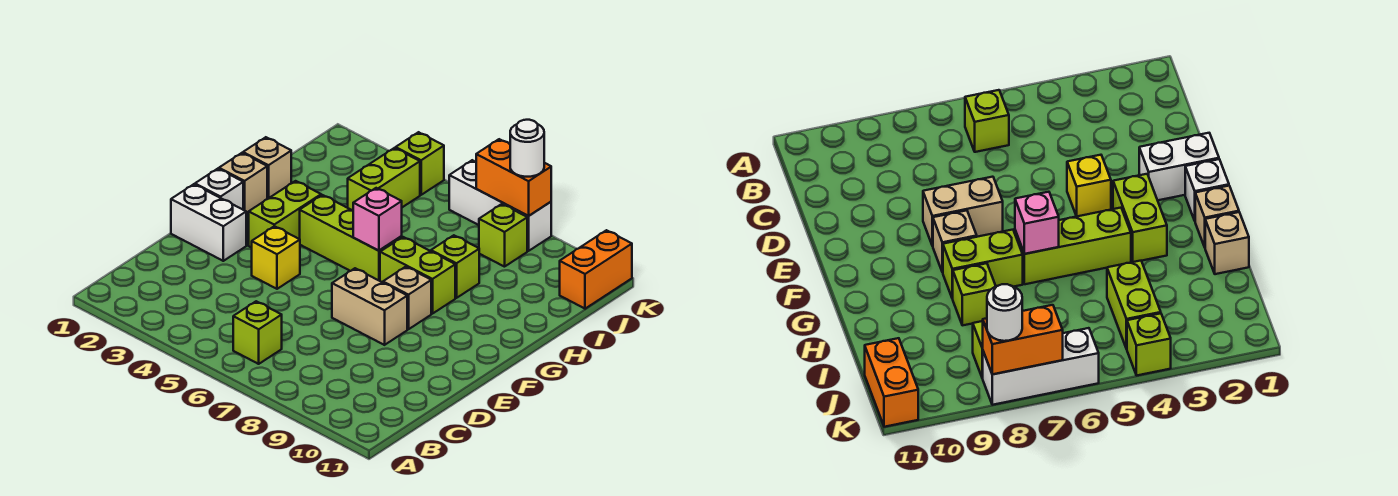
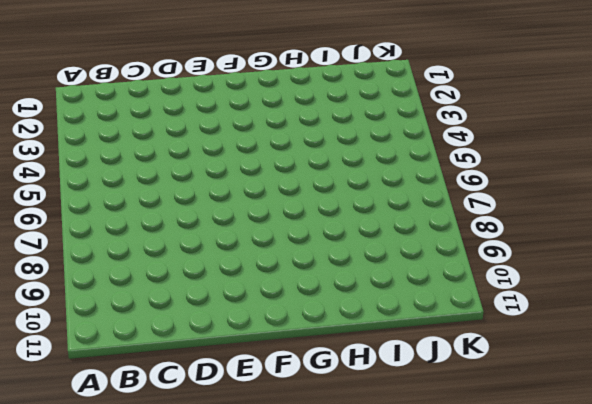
none -> lime 1x1 brick [233,301,282,364]
none -> white 1x2 brick [171,184,246,261]
none -> yellow 1x1 brick [252,226,300,289]

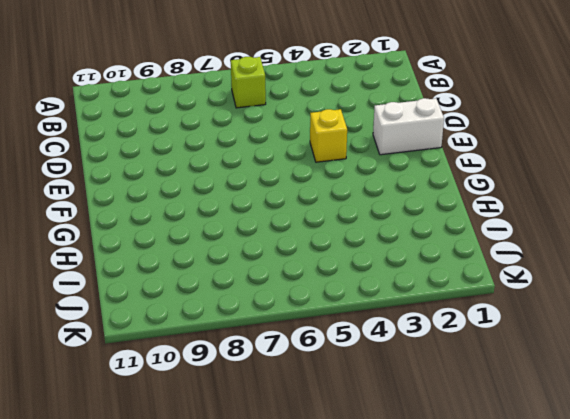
none -> tan 1x2 brick [332,268,407,345]
none -> white 1x1 brick [195,169,243,209]
none -> lime 1x2 brick [249,181,321,248]

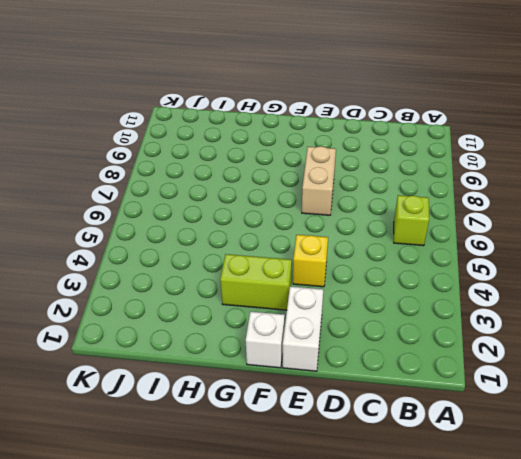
none -> tan 1x1 brick [383,267,431,329]
none -> tan 1x1 brick [219,153,267,215]
none -> lime 1x3 brick [300,195,402,281]

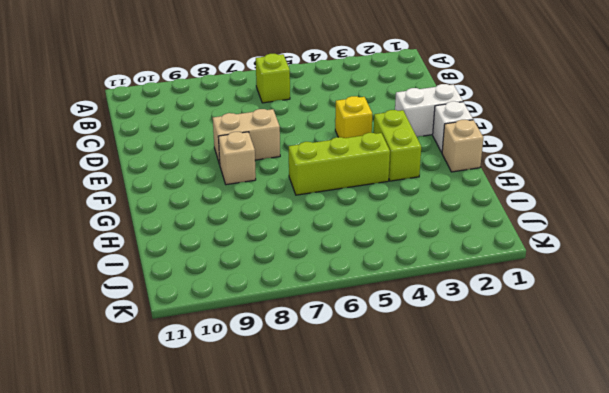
none -> lime 1x2 brick [380,237,455,314]
none -> tan 1x1 brick [243,137,291,199]
none -> lime 1x1 brick [431,235,479,298]

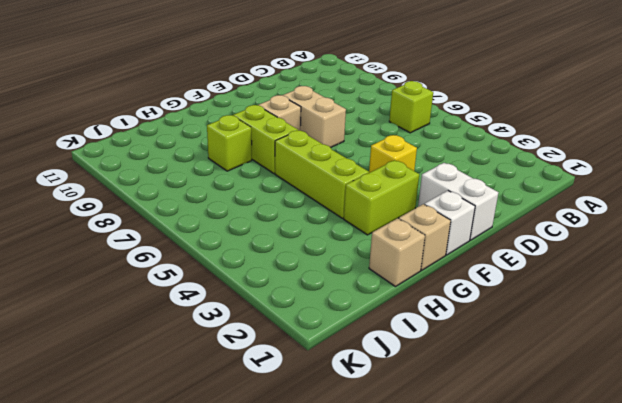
none -> lime 1x2 brick [348,148,420,211]
none -> lime 1x1 brick [479,204,527,267]
none -> orange 1x2 brick [560,230,632,309]

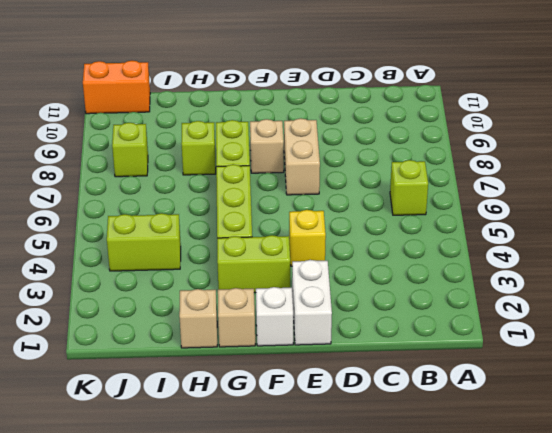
none -> lime 1x1 brick [396,132,444,195]
none -> white 1x3 brick [449,160,551,251]
none -> pink 1x1 brick [353,188,402,251]

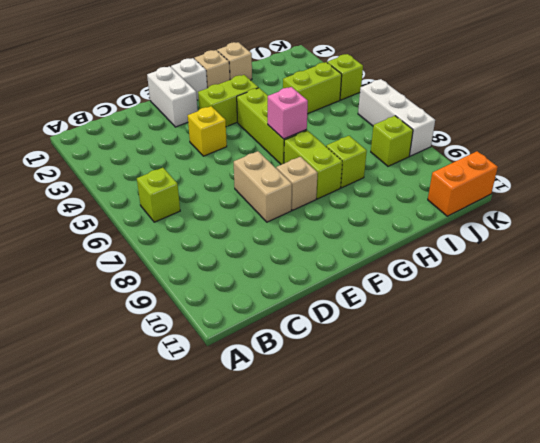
none -> orange 1x2 brick [476,139,551,216]
none -> white 1x1 round brick [510,120,544,177]

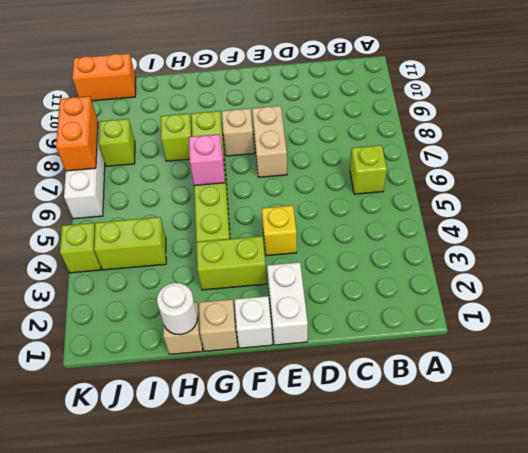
white 1x1 round brick [157,283,198,335] -> white 1x1 round brick moved to [510,120,544,177]

